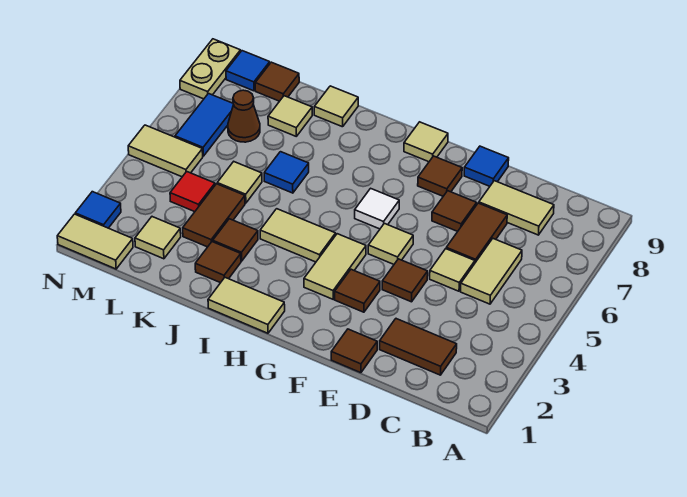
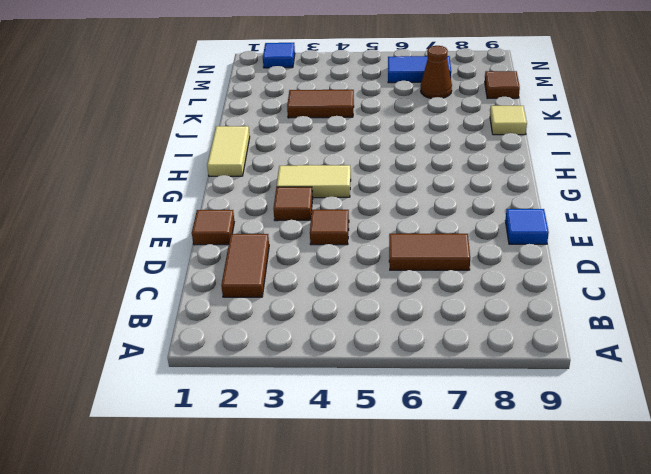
none -> tan 1x2 tile [461,239,522,304]
none -> tan 1x2 tile [479,181,554,235]
none -> tan 1x1 tile [430,249,475,291]
none -> brown 1x1 tile [432,191,477,231]

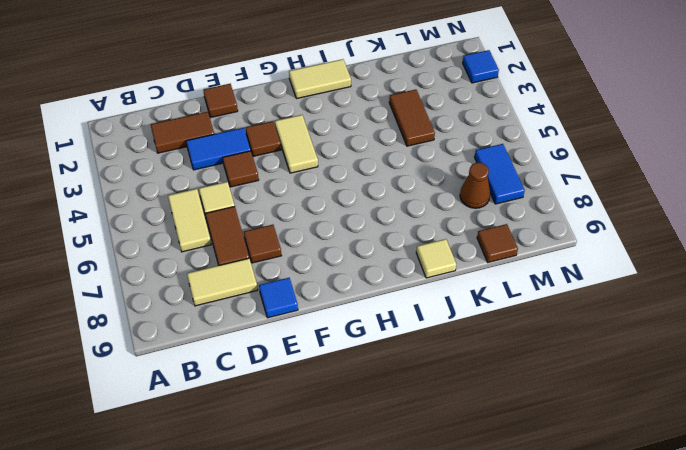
blue 1x2 tile [186,128,251,170] -> none
none -> tan 1x1 tile [368,223,413,264]
none -> brown 1x1 tile [418,156,462,196]
none -> white 1x1 tile [355,188,399,229]
none -> tan 1x1 tile [404,122,448,162]

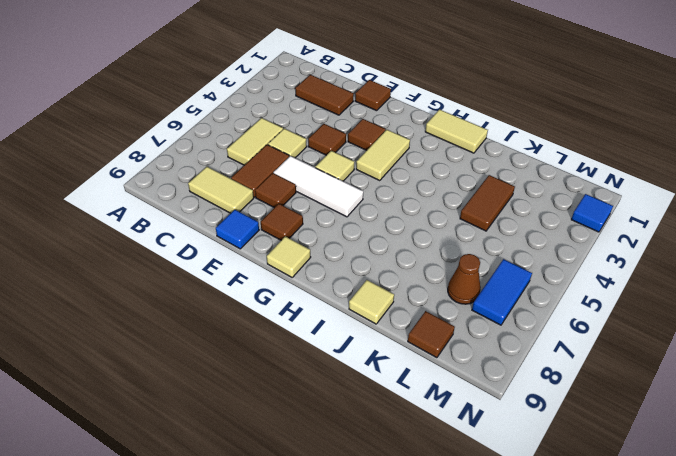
white 1x3 tile [273,156,363,217] -> white 1x1 tile [355,188,399,229]
none -> tan 1x2 tile [260,209,336,262]
none -> brown 1x1 tile [195,242,241,283]
none -> brown 1x1 tile [213,219,258,261]
none -> blue 1x1 tile [264,152,309,193]

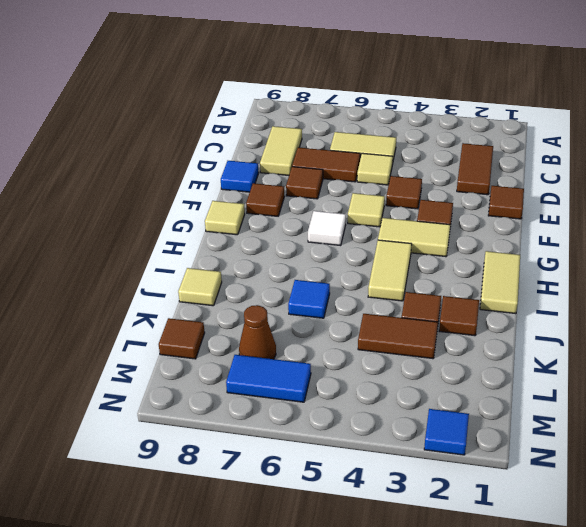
none -> tan 1x1 tile [217,162,262,203]
none -> tan 1x1 tile [268,96,312,136]
none -> tan 1x1 tile [135,217,181,259]
none -> red 1x1 tile [170,172,215,212]

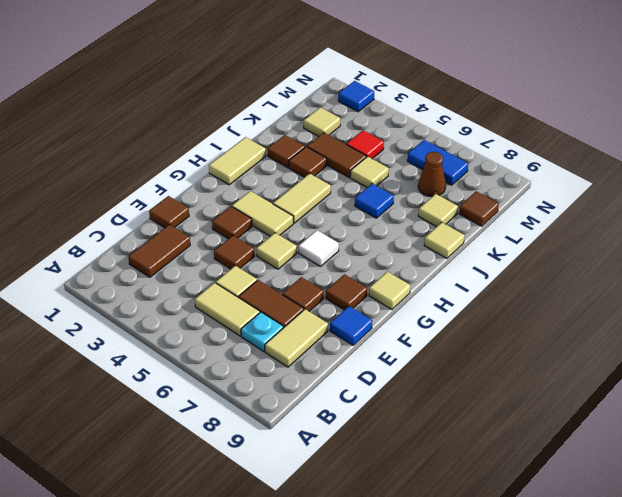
cyan 1x1 plate [241,312,283,351] -> none
none -> tan 1x2 tile [57,214,133,269]
none -> tan 1x2 tile [128,125,203,177]
none -> blue 1x1 tile [226,51,270,91]
none -> tan 1x2 plate [180,39,241,99]

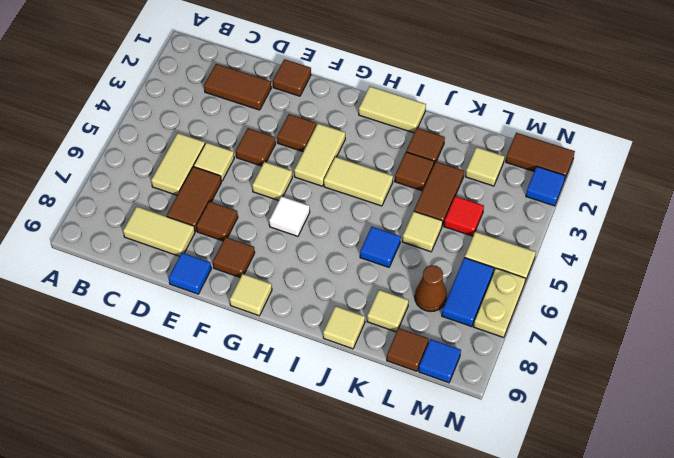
brown 1x2 tile [506,133,575,181] -> tan 1x2 tile [57,214,133,269]
tan 1x2 plate [474,268,526,338] -> tan 1x2 plate moved to [180,39,241,99]

